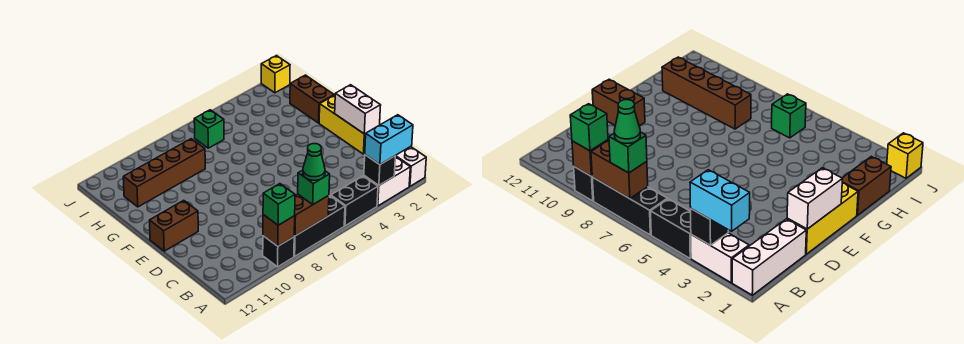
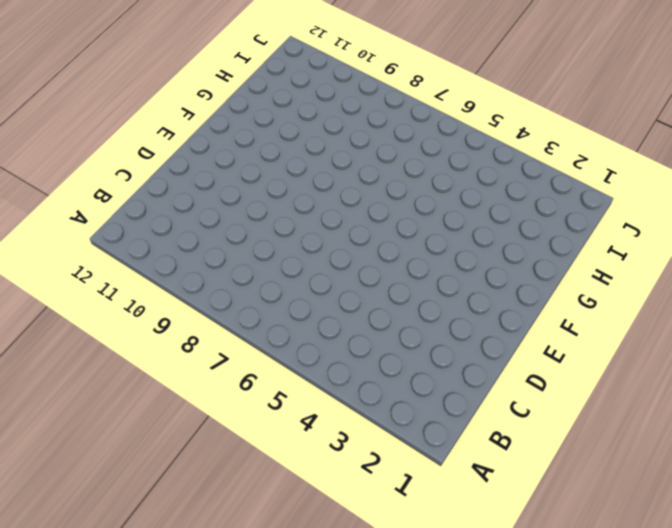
none -> white 1x3 brick [364,135,426,186]
none -> white 1x2 brick [364,157,410,206]
none -> black 1x2 brick [331,176,378,226]

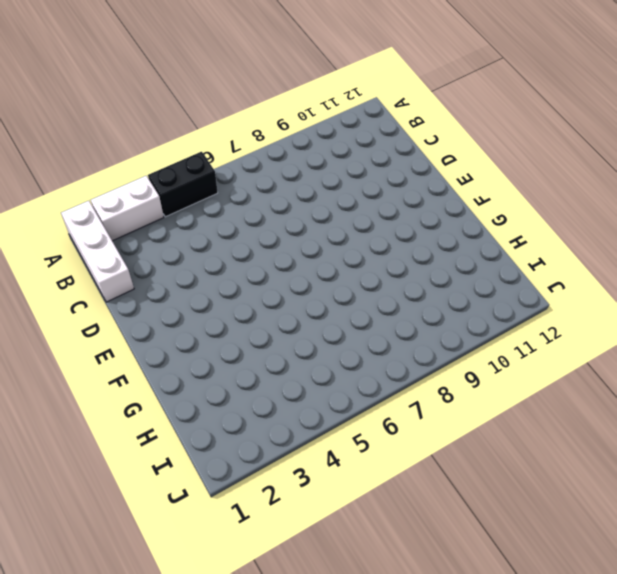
none -> black 1x3 brick [294,196,345,256]
none -> black 1x1 brick [263,236,294,267]
none -> yellow 1x3 brick [319,95,366,154]

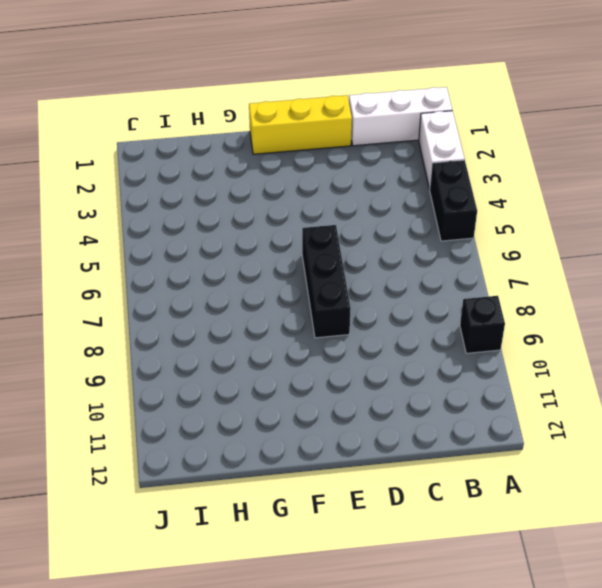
black 1x3 brick [302,225,351,338] -> black 1x3 brick moved to [294,196,345,256]
none -> brown 1x2 brick [150,200,198,251]
none -> brown 1x2 brick [290,75,334,123]
none -> brown 1x4 brick [123,139,205,207]

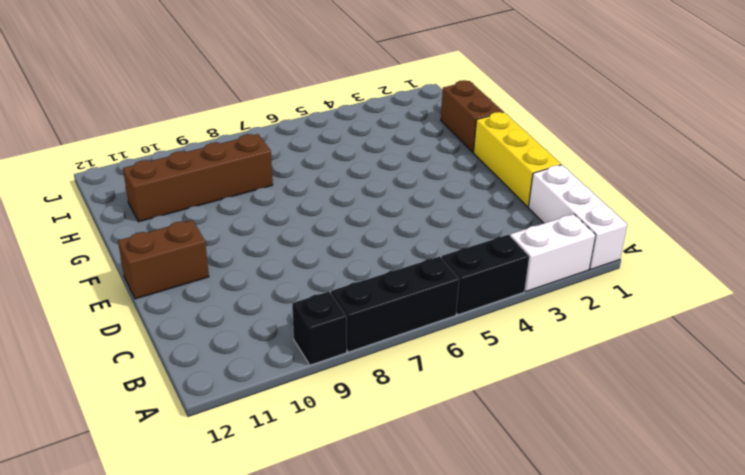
none -> green 1x1 brick [194,110,224,148]
none -> yellow 1x1 brick [261,56,290,93]
none -> black 1x1 brick [364,155,395,185]

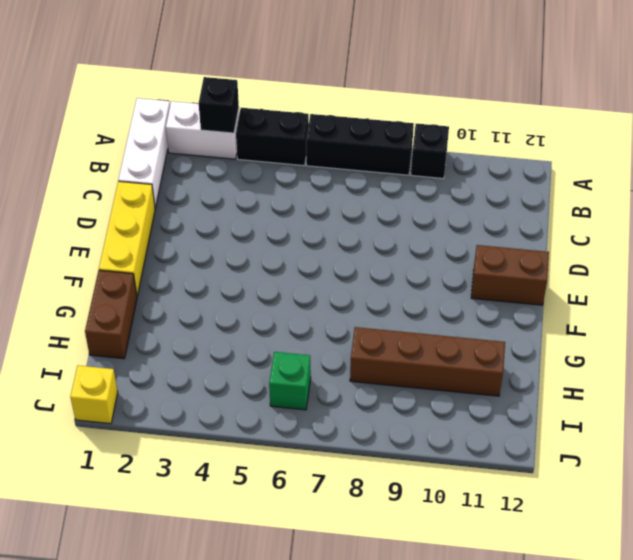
none -> brown 1x2 brick [294,194,329,236]
none -> brown 1x1 brick [263,215,295,246]
none -> white 1x2 brick [335,85,381,134]

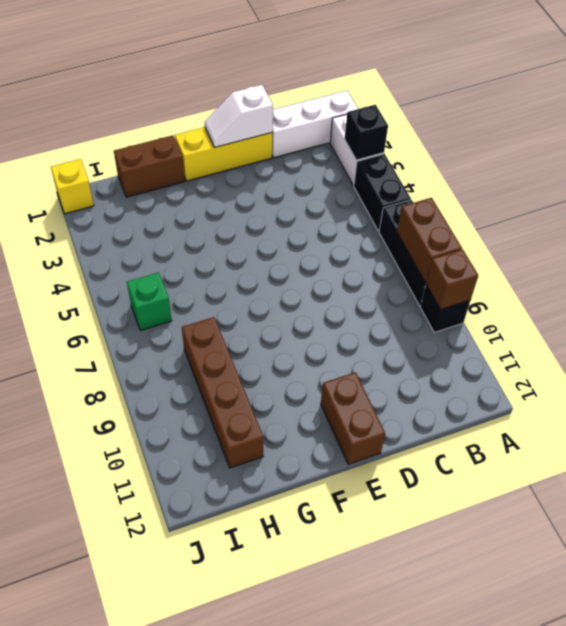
white 1x2 slope [205,85,273,147] -> white 1x2 brick [335,85,381,134]
none -> cyan 1x2 brick [365,115,413,165]
none -> green 1x1 brick [298,170,330,204]
none -> green 1x1 brick [263,184,295,225]

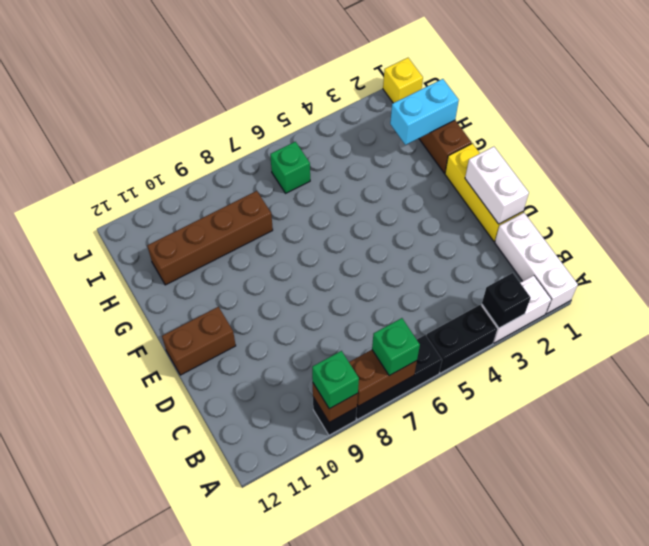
cyan 1x2 brick [390,79,459,145] -> cyan 1x2 brick moved to [365,115,413,165]
none -> green 1x1 cone [303,144,325,180]

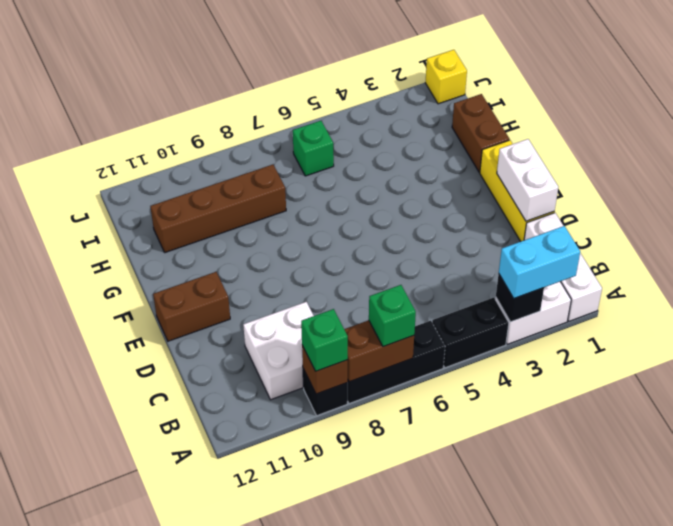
white 2x2 brick [243,302,314,400] -> none
none -> green 1x1 cone [303,144,325,180]

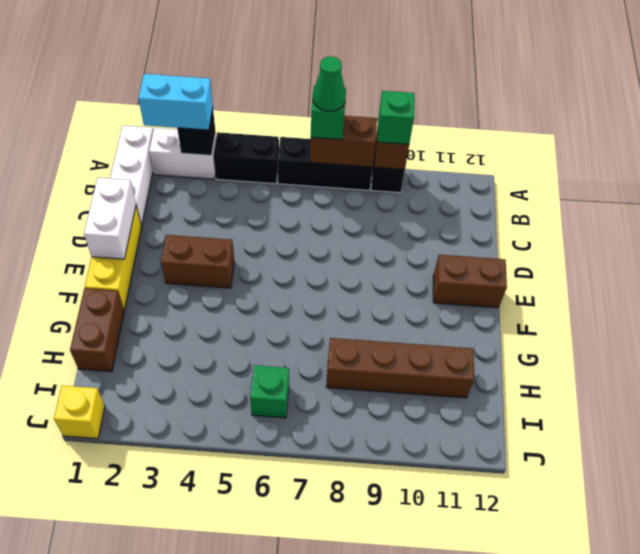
brown 1x2 brick [161,235,234,288] -> none

